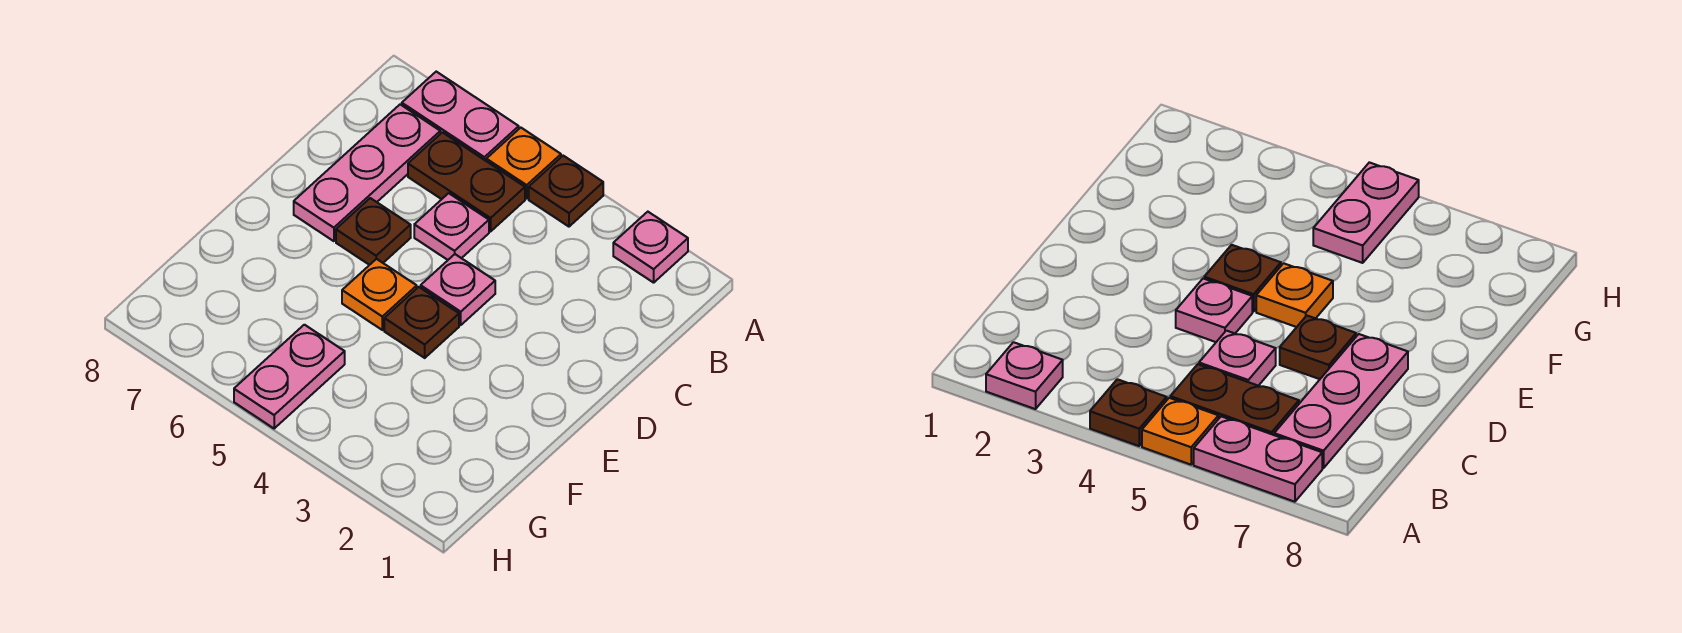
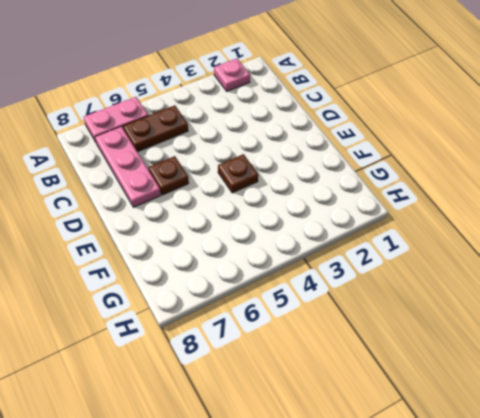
none -> brown 1x1 plate [529,156,603,227]
none -> orange 1x1 plate [486,128,561,199]
none -> pink 1x1 plate [414,193,489,260]

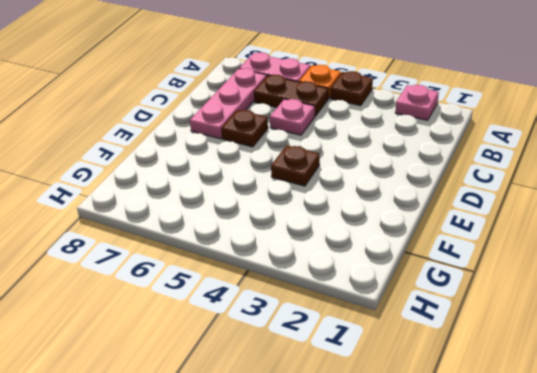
none -> pink 1x1 plate [421,254,495,325]
none -> orange 1x1 plate [342,259,417,330]
none -> pink 1x2 plate [234,325,345,428]

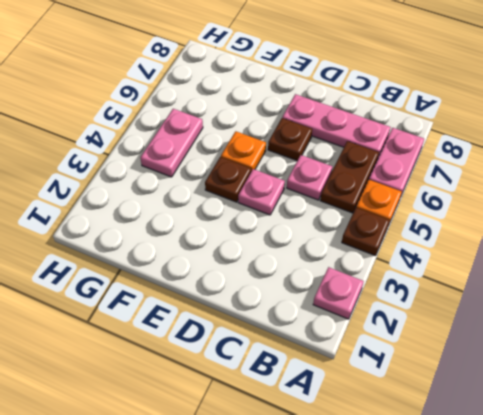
pink 1x2 plate [140,109,203,177] -> pink 1x2 plate turned to [234,325,345,428]

